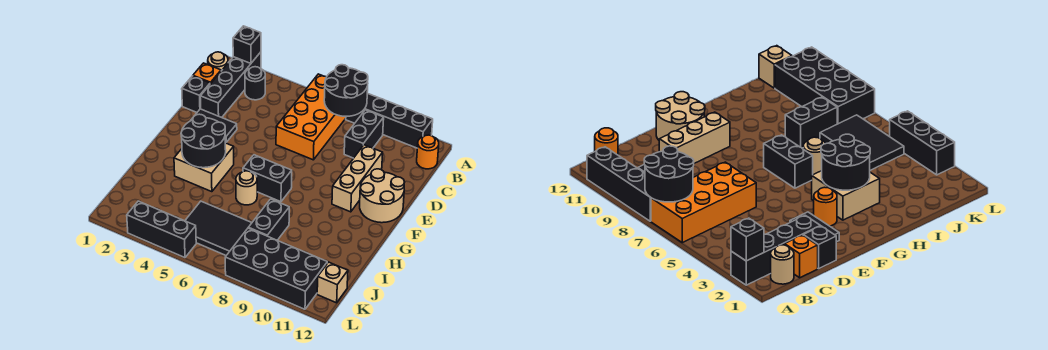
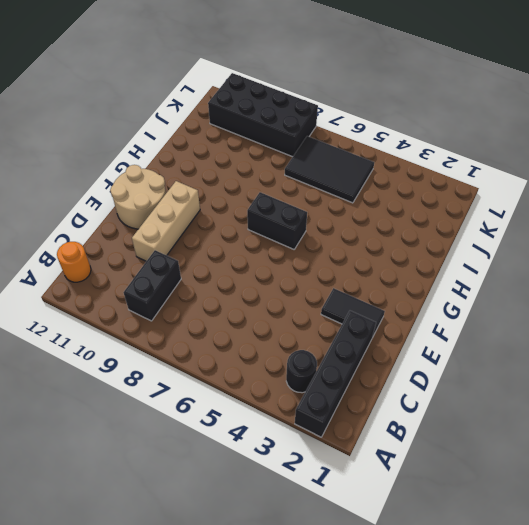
none -> orange 2x4 brick [276,74,346,160]
none -> black 1x4 brick [346,93,433,148]
none -> tan 1x1 round brick [208,52,228,71]

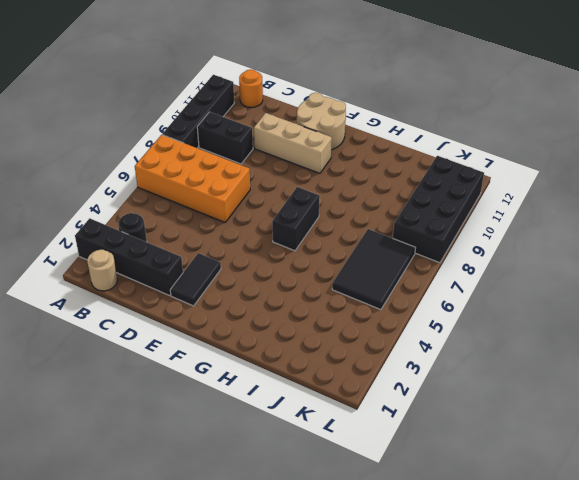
none -> orange 1x1 brick [193,63,221,84]
none -> black 1x1 brick [182,76,210,112]
none -> orange 1x1 round brick [814,187,837,226]

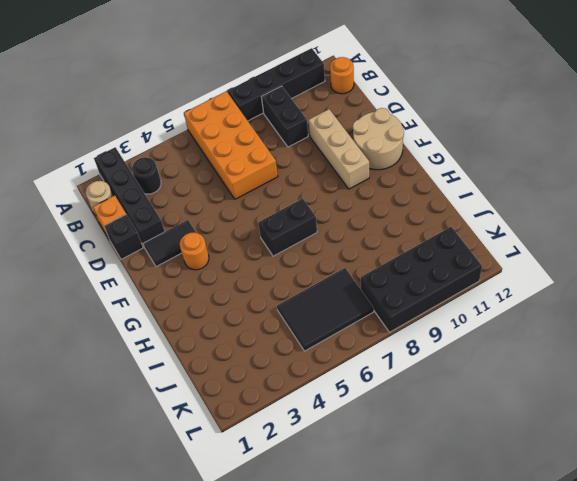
none -> tan 2x2 brick [174,143,234,192]
none -> tan 1x1 round brick [236,171,257,205]
none -> black 1x2 brick [248,199,289,240]

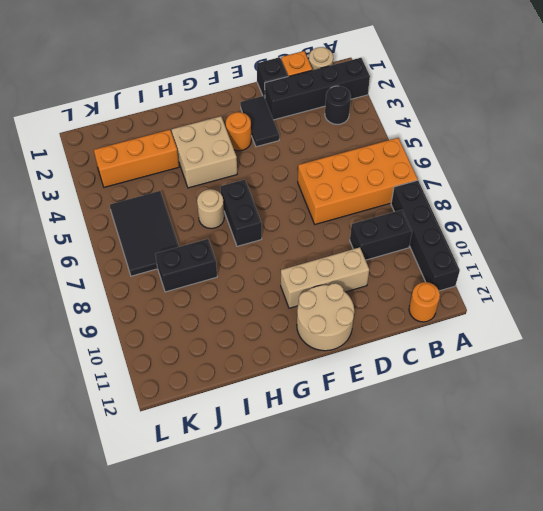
orange 1x3 brick [94,130,179,187] -> none
none -> black 2x4 brick [225,228,327,309]
none -> tan 1x1 brick [317,262,348,303]
none -> black 1x3 brick [127,201,196,258]

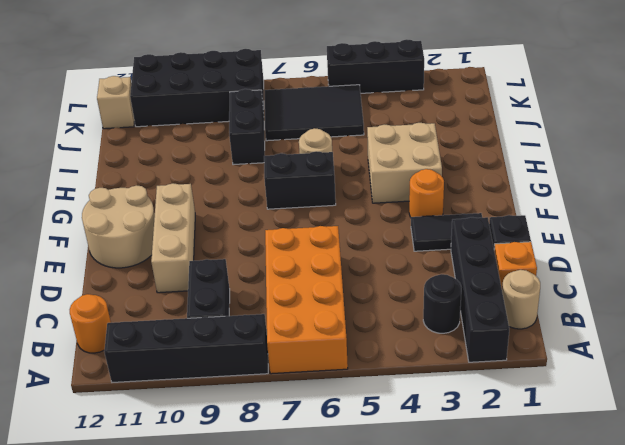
none -> black 1x1 brick [233,26,261,63]
none -> black 2x2 round brick [324,65,368,116]
none -> black 2x2 round brick [181,114,226,168]

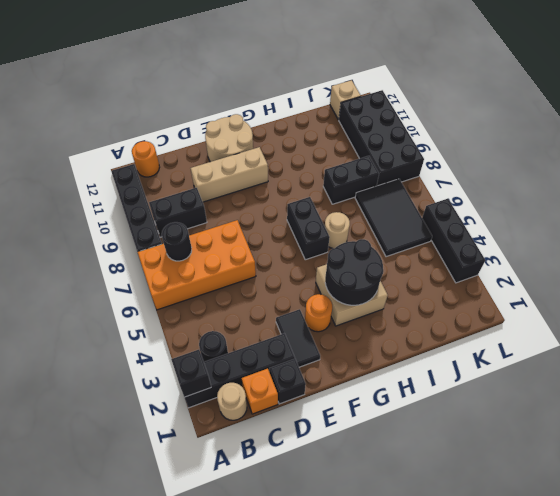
black 1x1 round brick [162,222,192,261] -> black 2x2 round brick [324,65,368,116]

